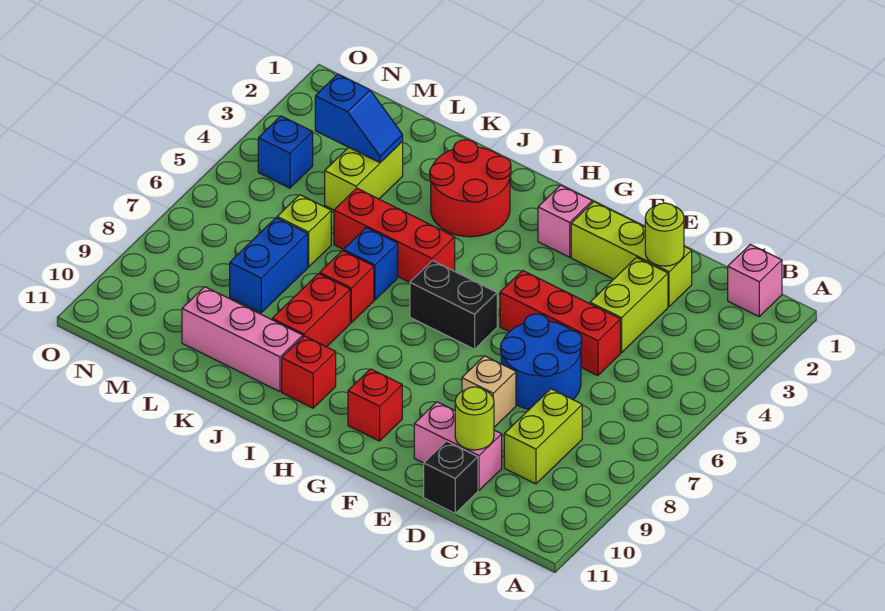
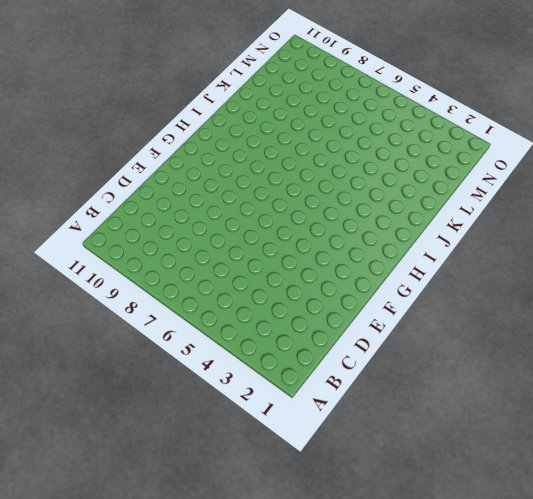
none -> pink 1x1 brick [728,244,782,316]
none -> lime 1x2 brick [504,389,582,484]
none -> lime 1x3 brick [571,202,692,307]

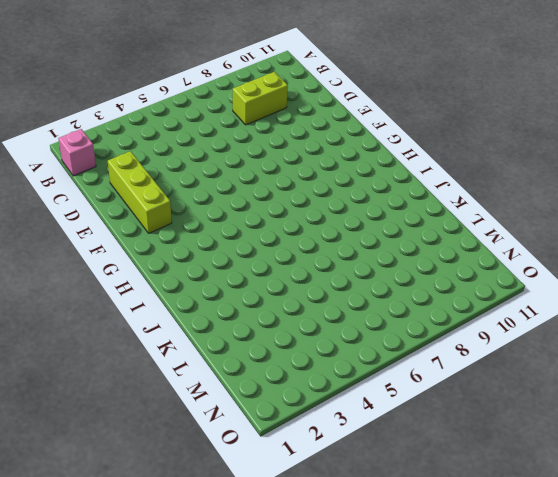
none -> lime 1x2 brick [590,258,668,353]
none -> red 1x3 brick [500,270,620,376]
none -> blue 2x2 round brick [501,314,582,409]

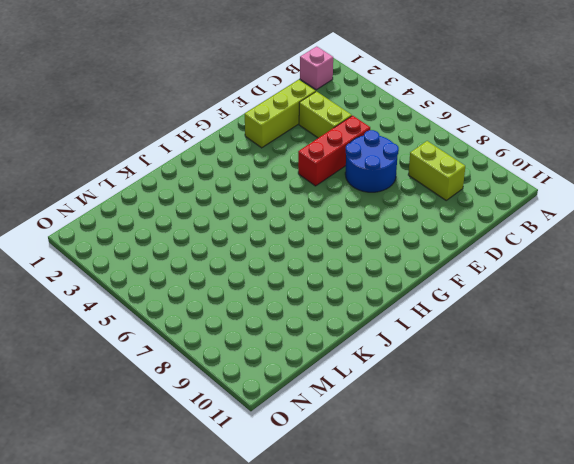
none -> pink 1x2 brick [414,402,502,490]
none -> black 1x1 brick [424,441,478,513]
none -> tan 1x1 brick [462,356,516,427]

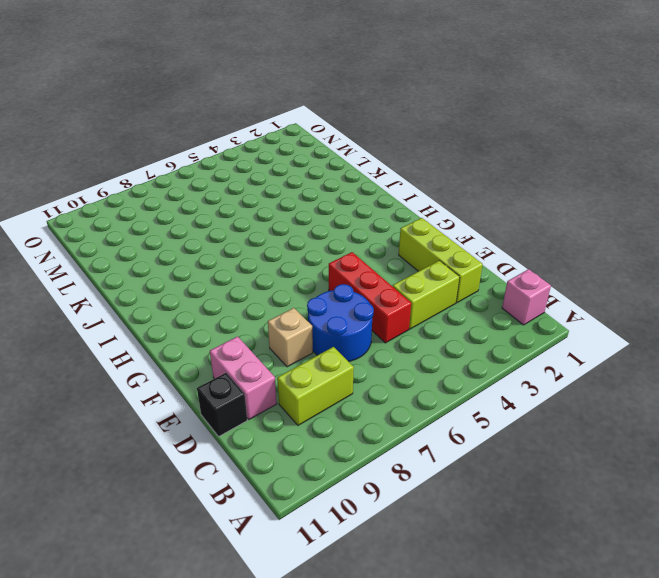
none -> pink 1x1 brick [538,185,592,257]
none -> black 1x2 brick [410,261,497,349]
none -> red 1x1 brick [348,369,402,441]

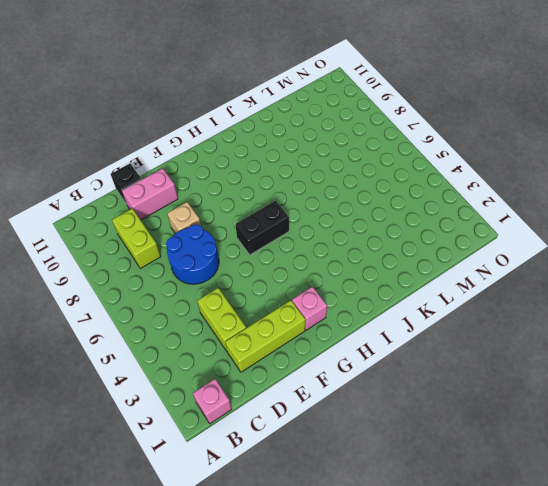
none -> red 1x3 brick [500,270,620,376]
none -> red 1x1 brick [348,369,402,441]
none -> red 2x2 round brick [430,140,511,237]

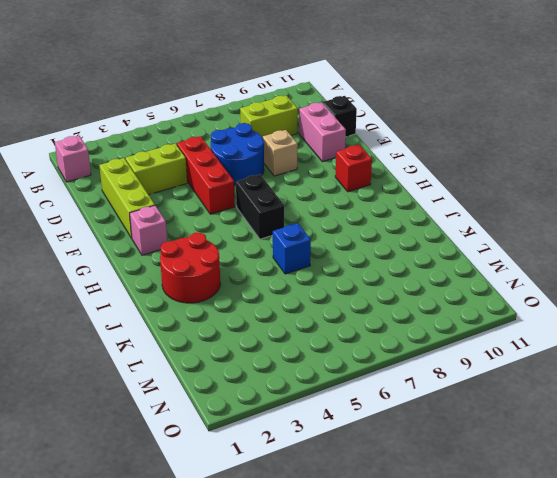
none -> red 1x3 brick [334,188,455,282]
none -> red 1x1 brick [282,336,336,408]
none -> red 1x1 brick [320,251,374,323]

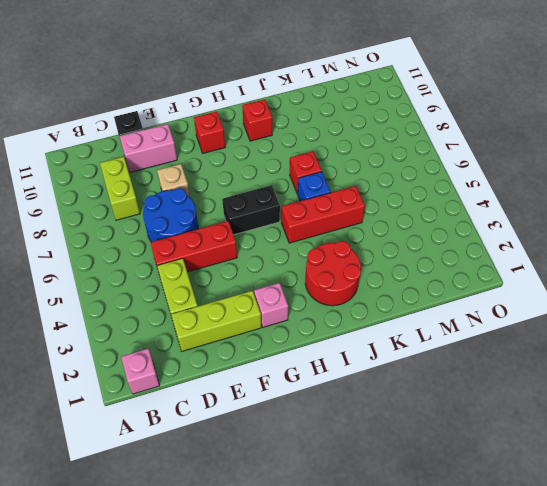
none -> red 1x2 brick [272,274,350,347]
none -> pink 1x3 brick [182,287,303,392]
none -> lime 1x2 brick [325,142,403,210]

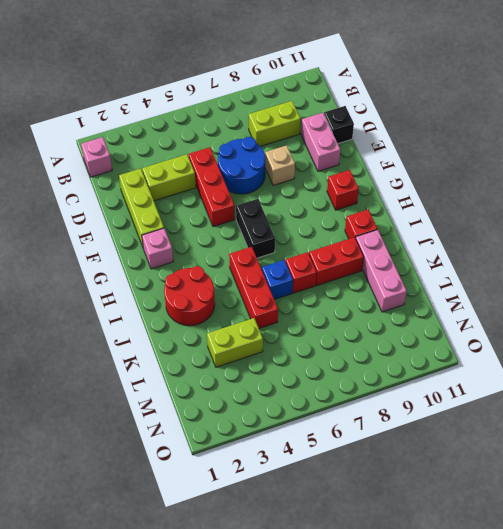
none -> lime 1x1 brick [277,195,331,267]
none -> blue 1x2 brick [230,218,308,313]
none -> blue 1x1 brick [258,116,313,188]

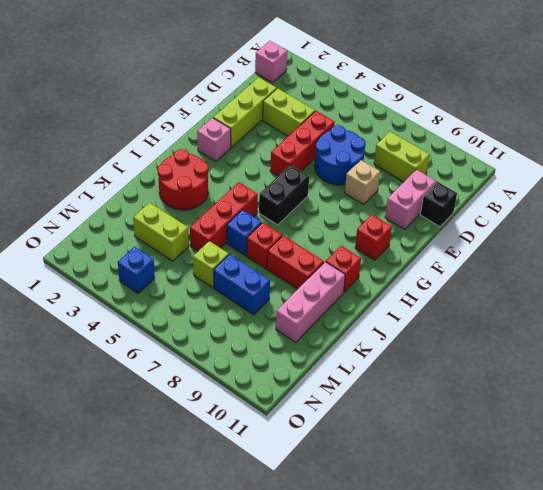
none -> lime 1x1 round brick [645,203,684,266]
none -> lime 1x1 round brick [455,387,494,450]
none -> blue 1x2 slope [315,74,403,163]

